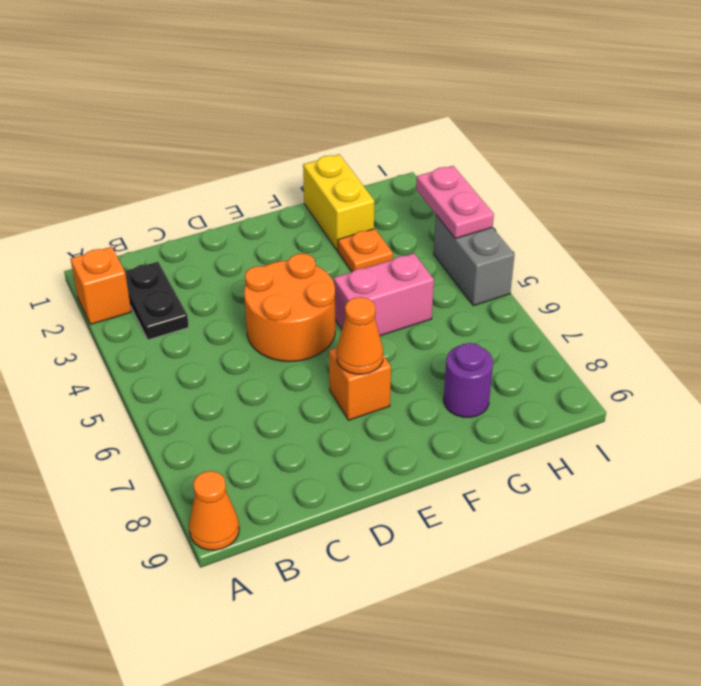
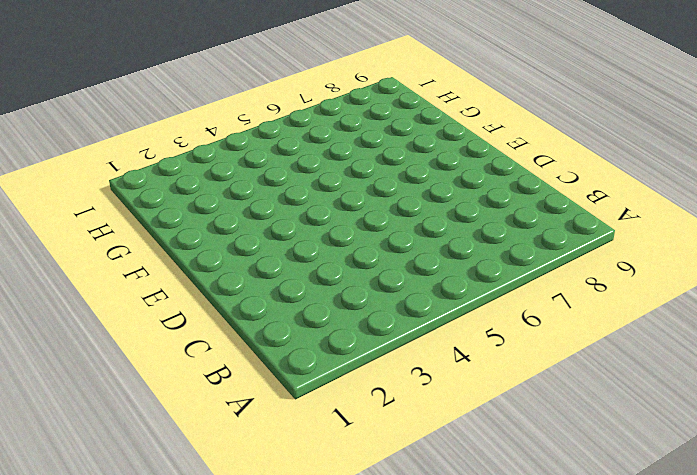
none -> orange 1x1 brick [71,247,131,324]
none -> orange 1x1 cone [189,471,239,550]
none -> black 1x2 plate [125,262,189,340]

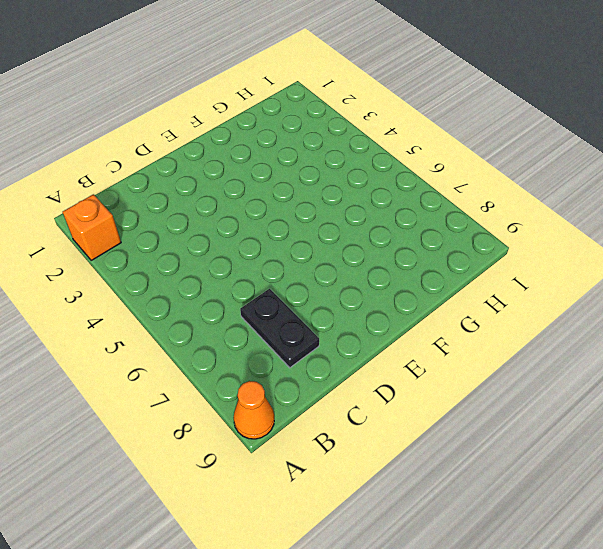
black 1x2 plate [240,289,319,368] -> black 1x2 plate moved to [125,262,189,340]
none -> orange 2x2 round brick [244,254,335,362]
none -> orange 1x1 brick [329,348,391,420]
none -> pink 1x2 brick [334,253,434,336]

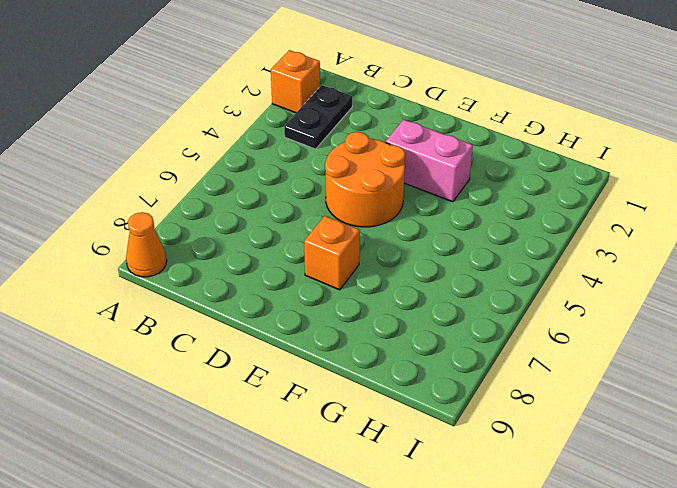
pink 1x2 brick [386,119,473,202] -> pink 1x2 brick moved to [334,253,434,336]
none -> yellow 1x2 brick [303,154,374,251]
none -> orange 1x1 plate [338,229,393,272]
none -> purple 1x1 round brick [444,343,493,417]

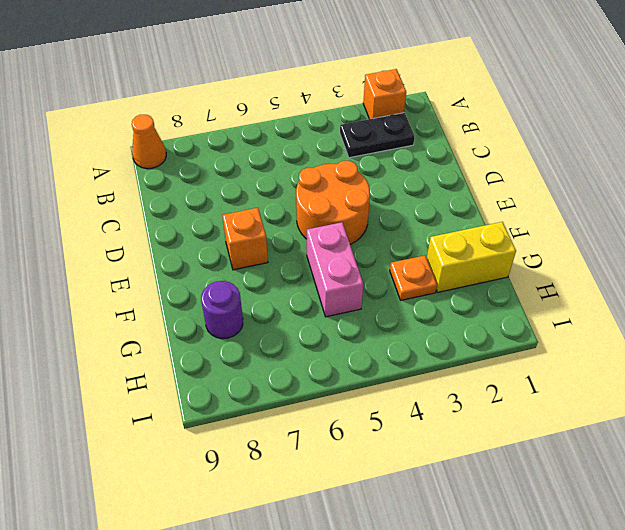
none -> grey 1x2 brick [434,215,515,306]
none -> orange 1x1 cone [337,297,383,374]
none -> pink 1x2 plate [416,166,494,239]

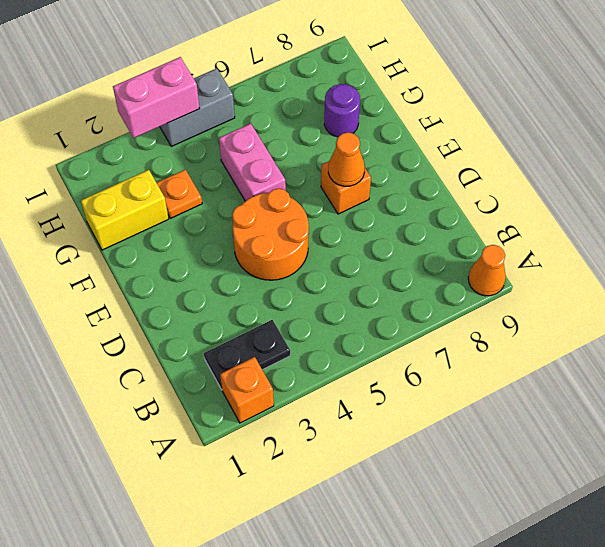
pink 1x2 brick [113,57,200,138] -> pink 1x2 plate [416,166,494,239]

